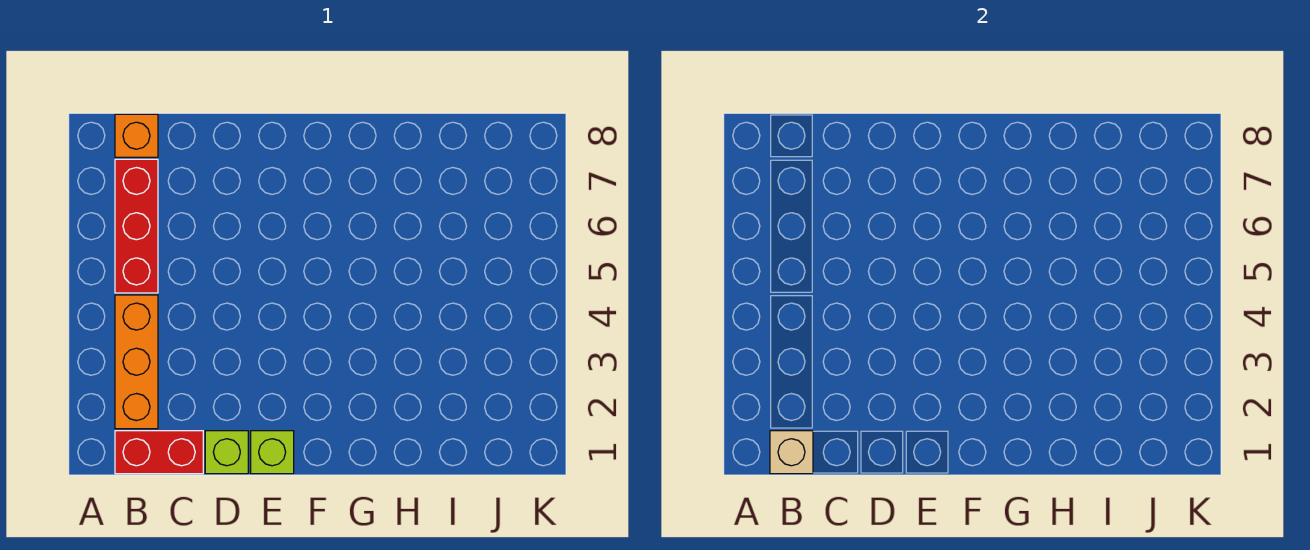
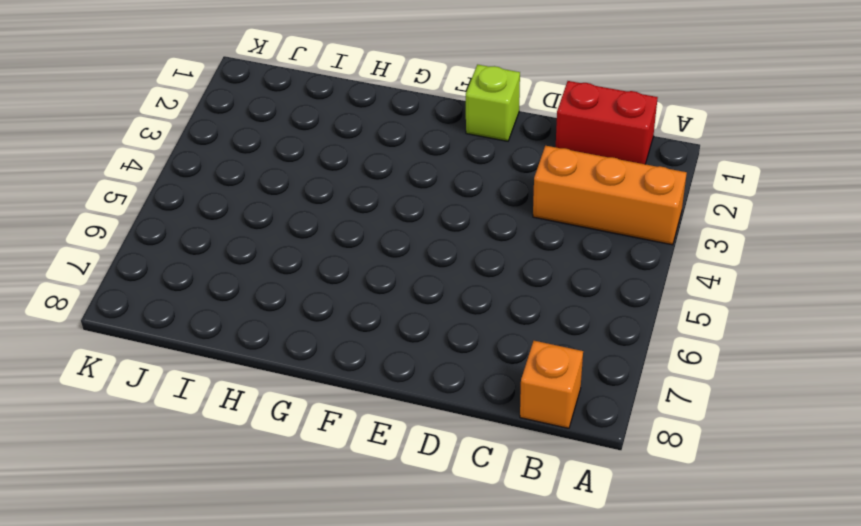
orange 1x3 brick [533,146,687,245] -> orange 1x3 brick turned to [115,295,158,429]
none -> red 1x3 brick [115,159,158,293]
none -> lime 1x1 brick [205,431,248,474]

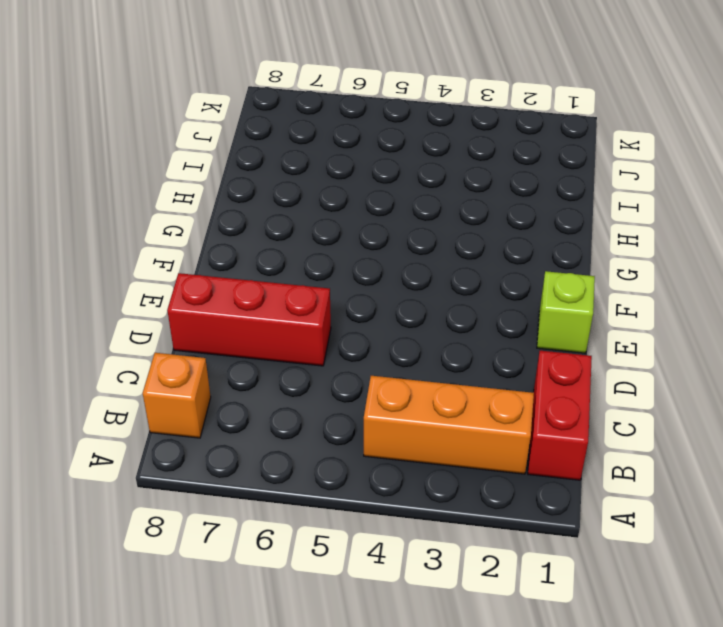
red 1x3 brick [167,273,331,366] -> red 1x3 brick moved to [115,159,158,293]
none -> lime 1x1 brick [205,431,248,474]
none -> tan 1x1 brick [770,431,813,474]

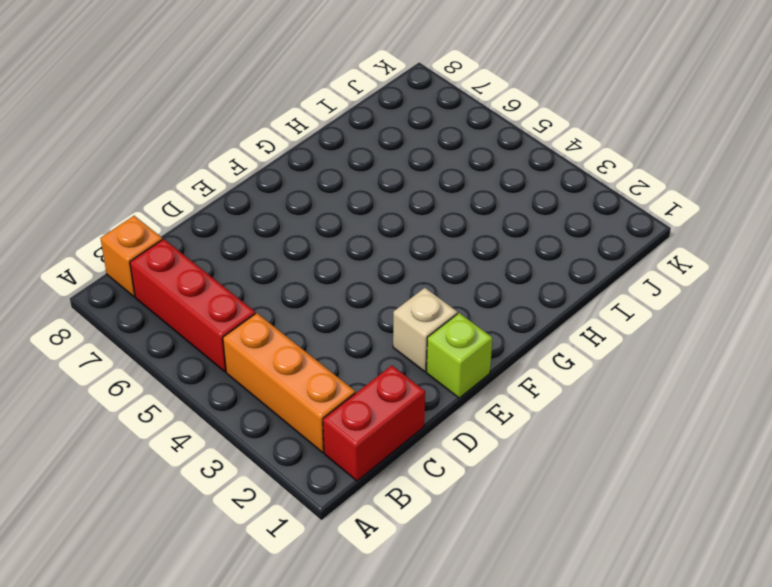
tan 1x1 brick [393,288,457,372] -> tan 1x1 brick moved to [770,431,813,474]
none -> lime 1x1 brick [205,431,248,474]

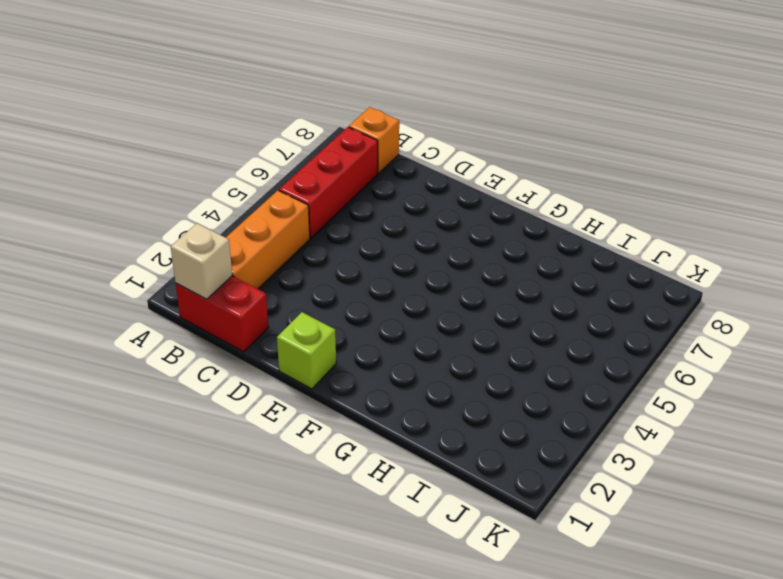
none -> lime 1x1 brick [205,431,248,474]

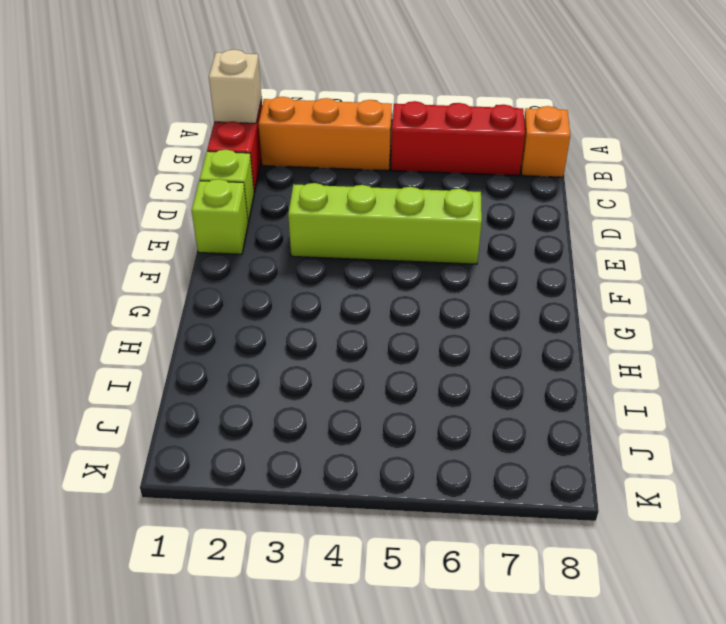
lime 1x4 brick [288,183,482,264] -> none

